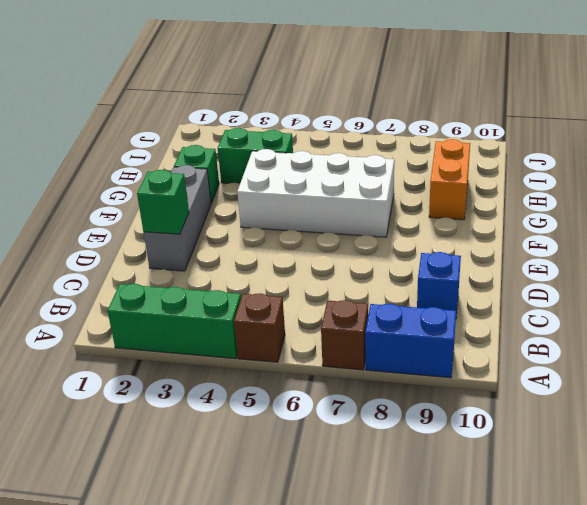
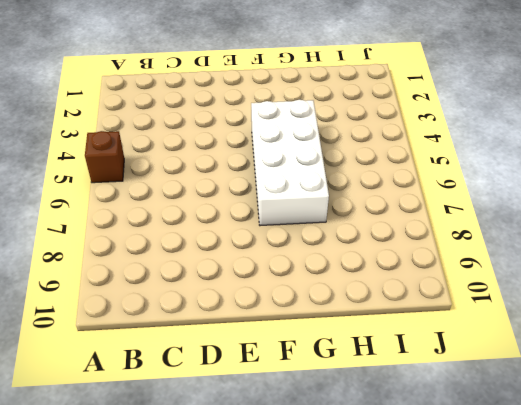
none -> green 1x3 brick [108,284,241,359]
none -> brown 1x1 brick [321,300,368,370]

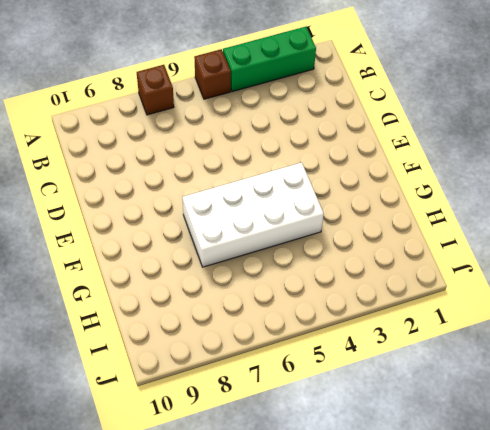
none -> blue 1x2 brick [365,304,456,378]
none -> blue 1x1 brick [417,252,461,317]

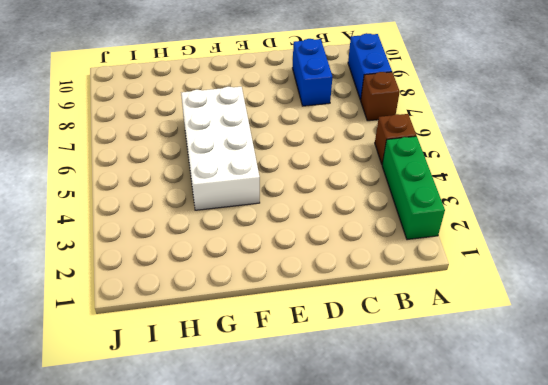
blue 1x2 brick [293,39,332,106] -> blue 1x1 brick [417,252,461,317]
none -> grey 1x3 brick [143,165,211,271]
none -> green 1x1 brick [174,145,219,203]

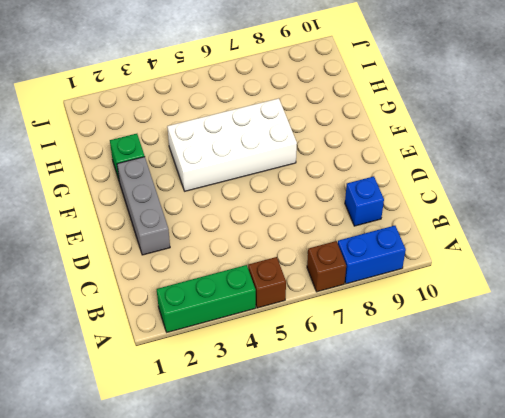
none -> orange 1x2 brick [429,139,470,220]
none -> green 1x2 brick [218,128,293,184]

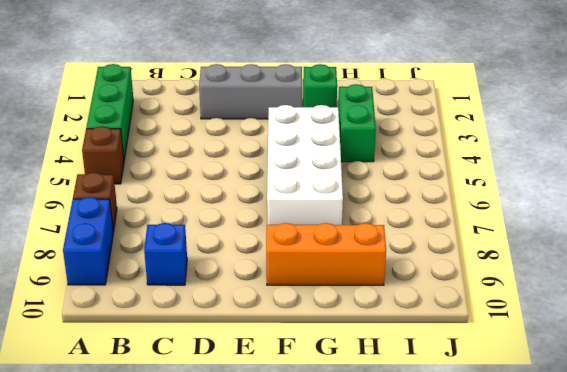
orange 1x3 brick [266,223,386,285] -> orange 1x2 brick [429,139,470,220]
none -> green 1x1 brick [137,170,189,234]

